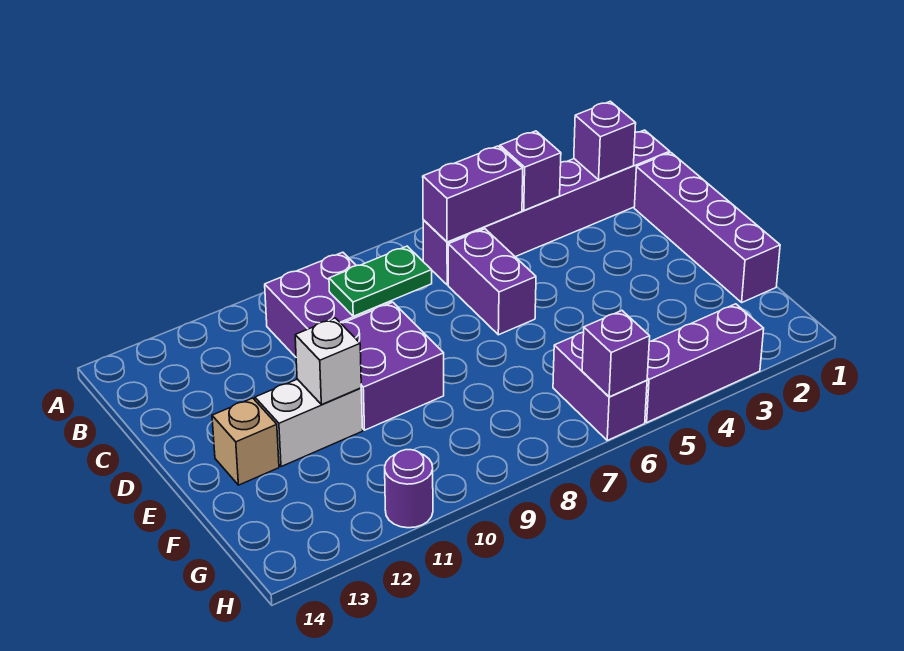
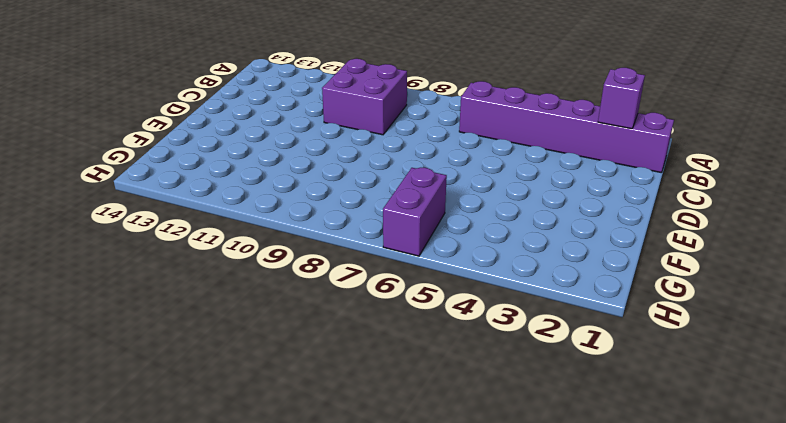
none -> purple 1x4 brick [634,153,780,302]
none -> purple 1x2 brick [448,229,536,335]
none -> purple 2x2 brick [341,302,444,430]

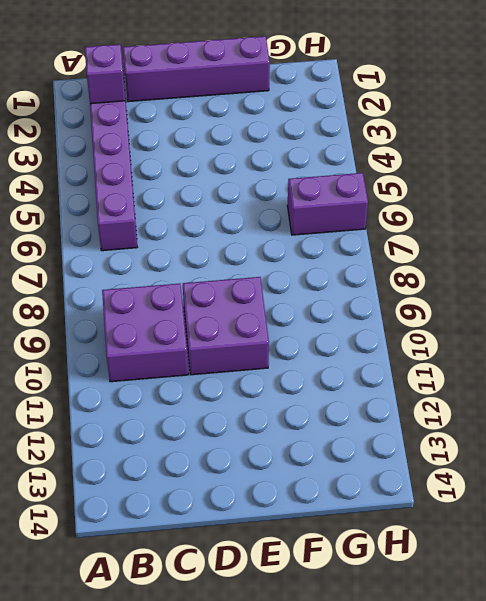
none -> purple 1x2 brick [448,229,536,335]
none -> white 1x2 brick [255,379,363,467]
none -> tan 1x1 brick [212,398,279,485]

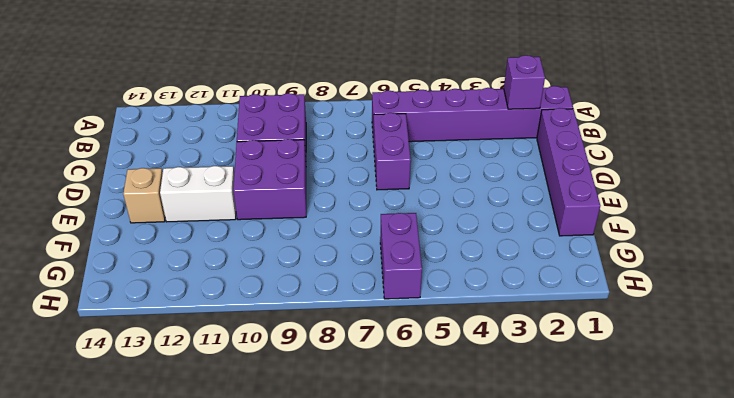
none -> purple 1x3 brick [645,304,764,422]
none -> purple 1x1 round brick [385,450,433,528]
none -> purple 1x1 brick [500,131,561,210]

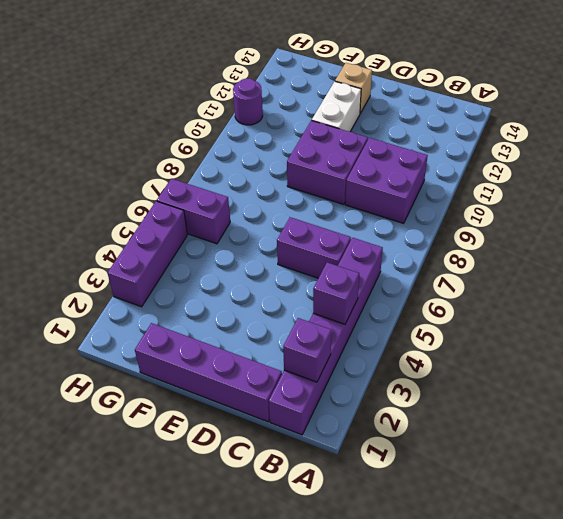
none -> purple 1x2 brick [423,146,523,242]
none -> green 1x2 plate [329,246,432,316]
none -> white 1x1 brick [295,318,361,405]

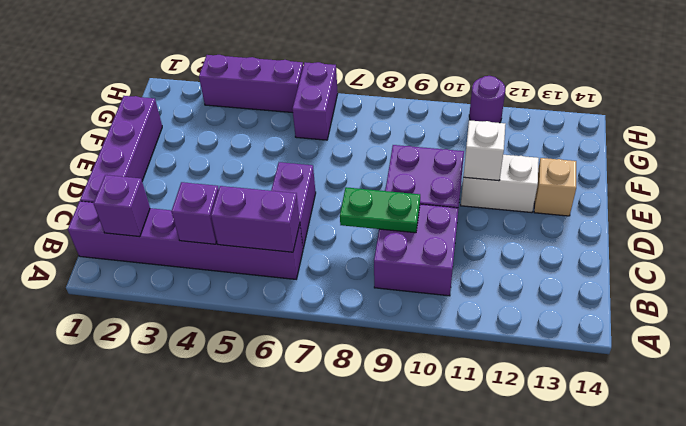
none -> purple 1x1 brick [582,311,650,397]

